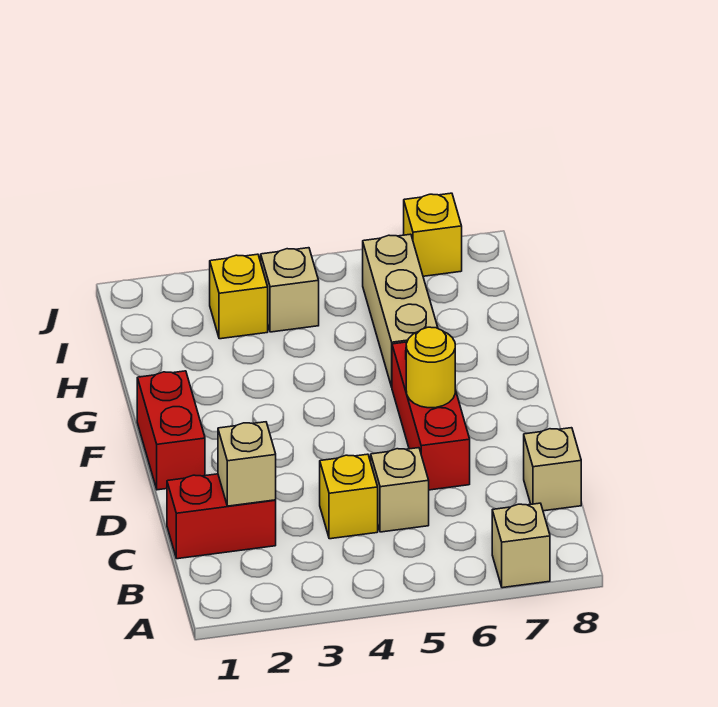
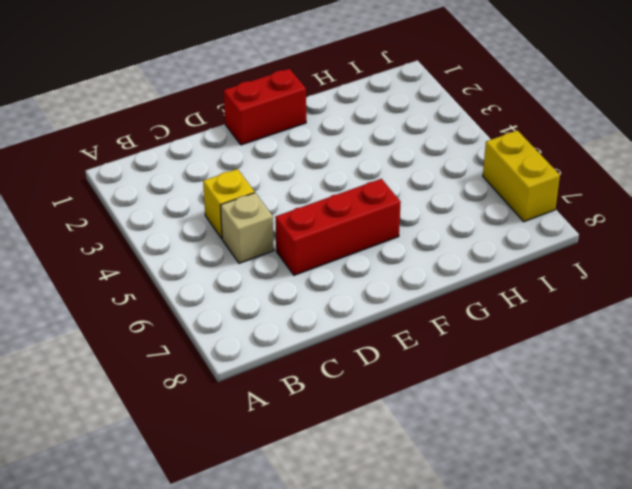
yellow 1x2 brick [483,130,560,222] -> yellow 1x1 brick [404,193,462,276]
none -> tan 1x1 brick [492,503,550,588]
none -> red 1x2 brick [167,474,276,559]
none -> tan 1x1 brick [524,428,581,511]

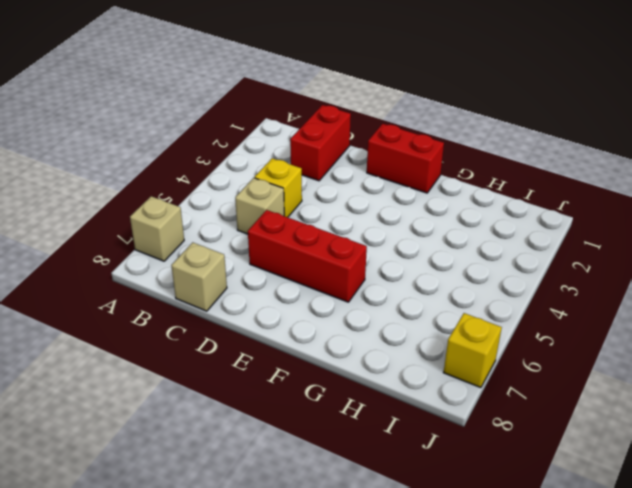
none -> tan 1x3 brick [363,234,438,387]
none -> yellow 1x1 brick [210,254,268,339]
none -> tan 1x1 brick [261,248,319,332]

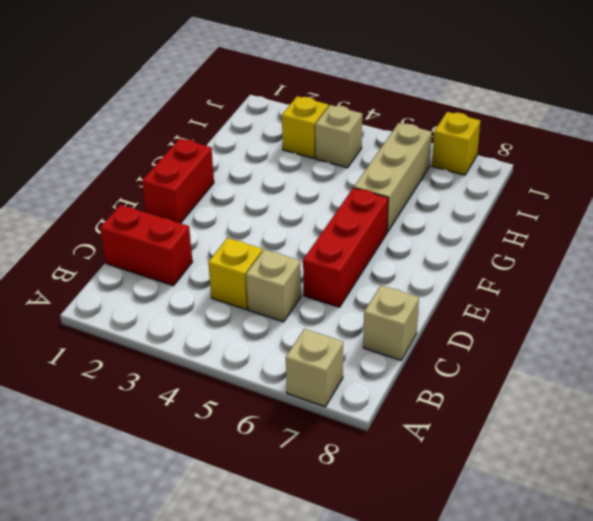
none -> tan 1x1 brick [218,422,276,506]
none -> yellow 1x1 round brick [406,327,455,408]

